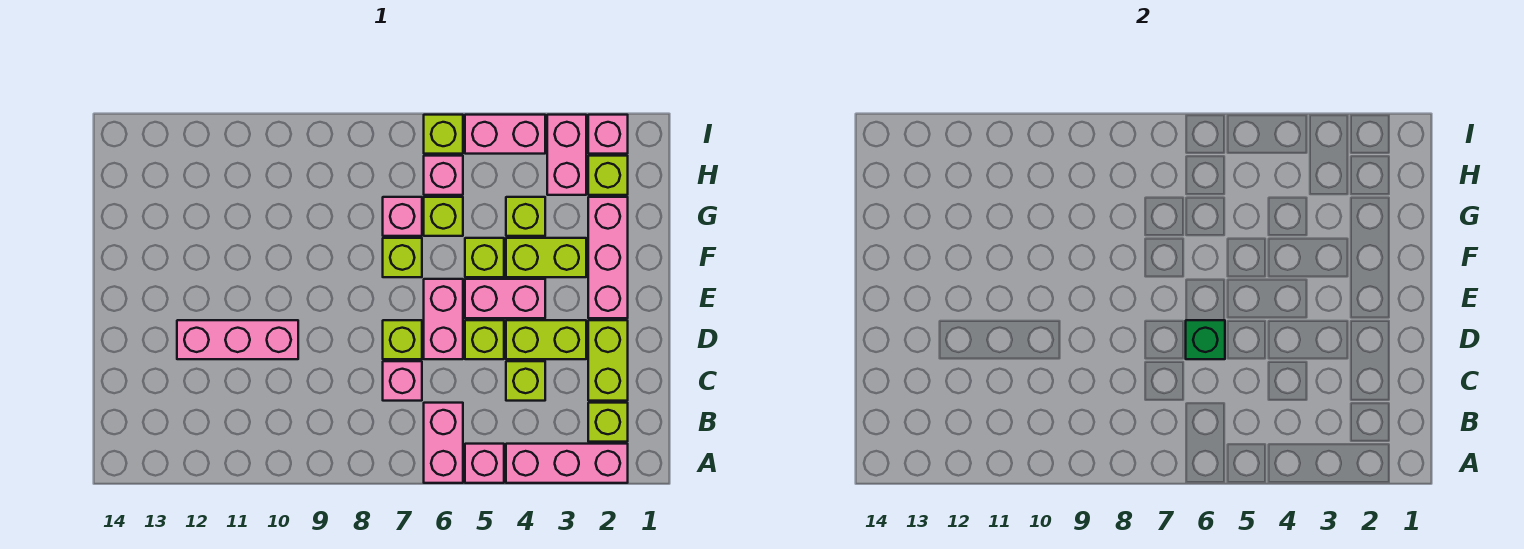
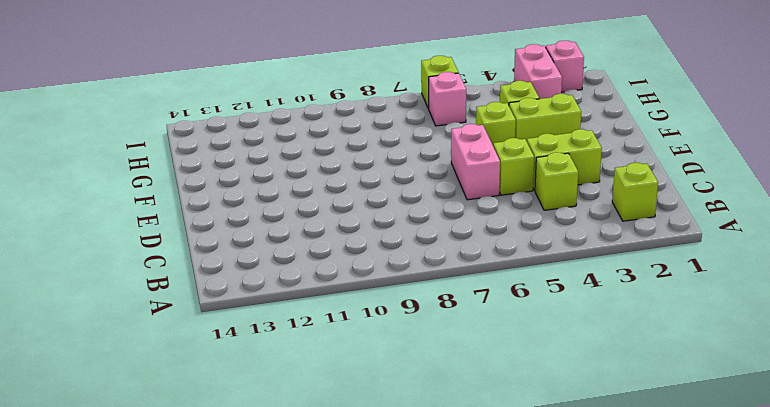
none -> pink 1x3 brick [506,444,628,483]
none -> pink 1x1 brick [465,444,504,483]
none -> pink 1x2 brick [424,403,463,483]

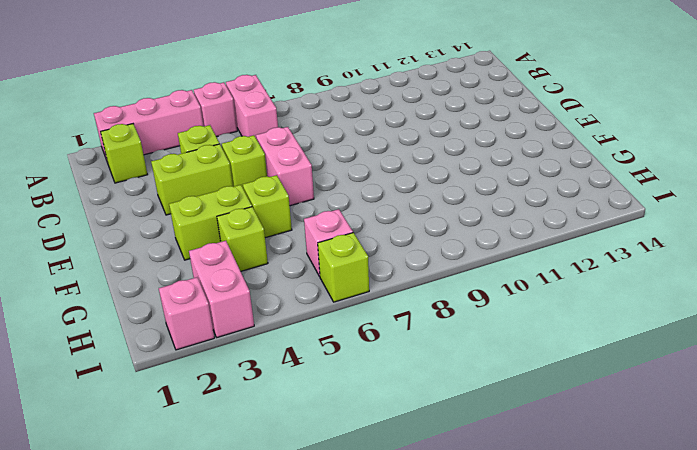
none -> lime 1x2 brick [588,320,628,401]
none -> pink 1x1 brick [383,361,422,401]
none -> lime 1x1 brick [383,320,422,359]

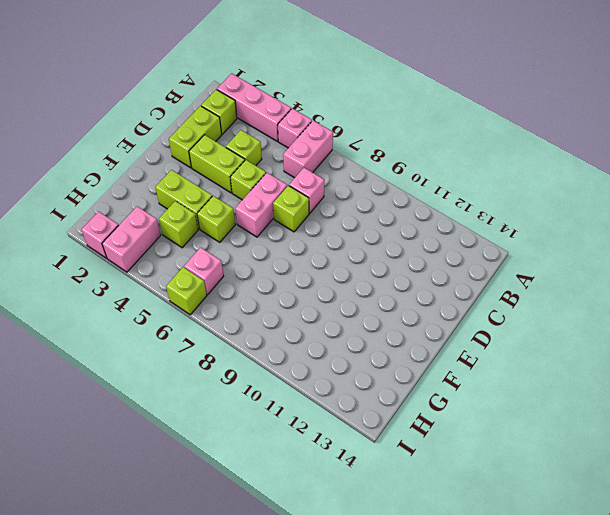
none -> pink 1x3 brick [177,320,298,359]
none -> pink 1x3 brick [588,197,628,318]
none -> pink 1x2 brick [465,279,545,318]

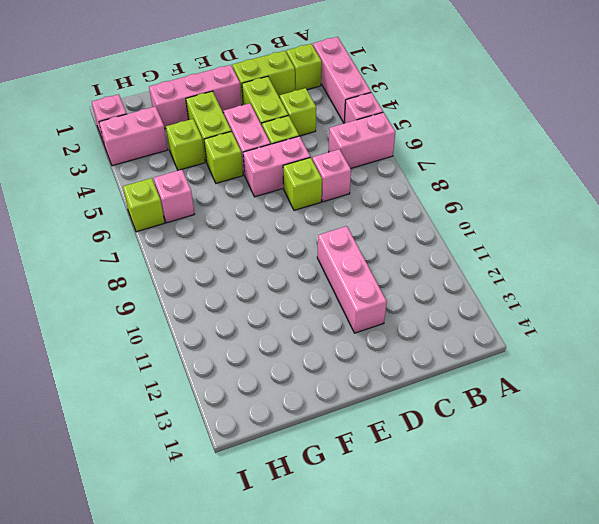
none -> lime 1x1 brick [383,238,422,277]
none -> lime 1x1 brick [424,197,463,236]
none -> pink 1x1 brick [383,197,422,236]

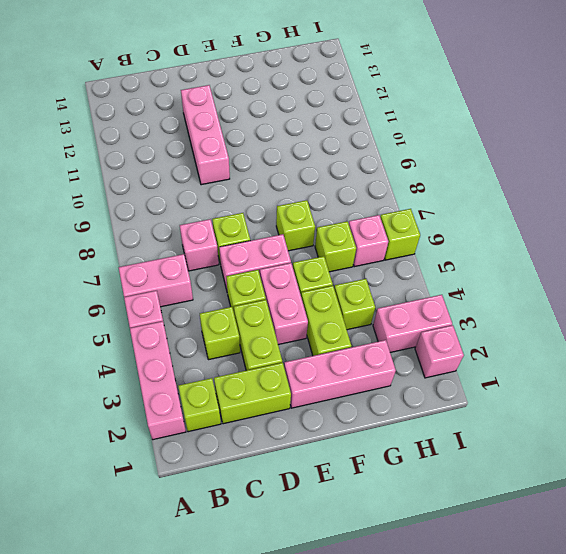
none -> pink 1x1 brick [383,197,422,236]
none -> lime 1x1 brick [588,156,628,195]
none -> pink 1x2 brick [465,115,545,154]

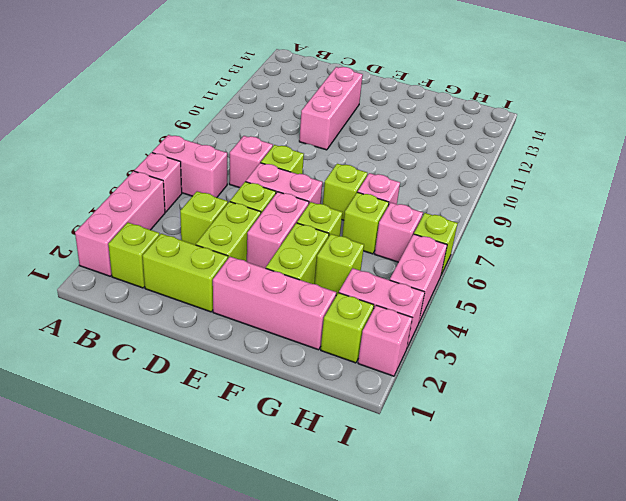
none -> green 1x1 brick [1186,320,1225,359]

